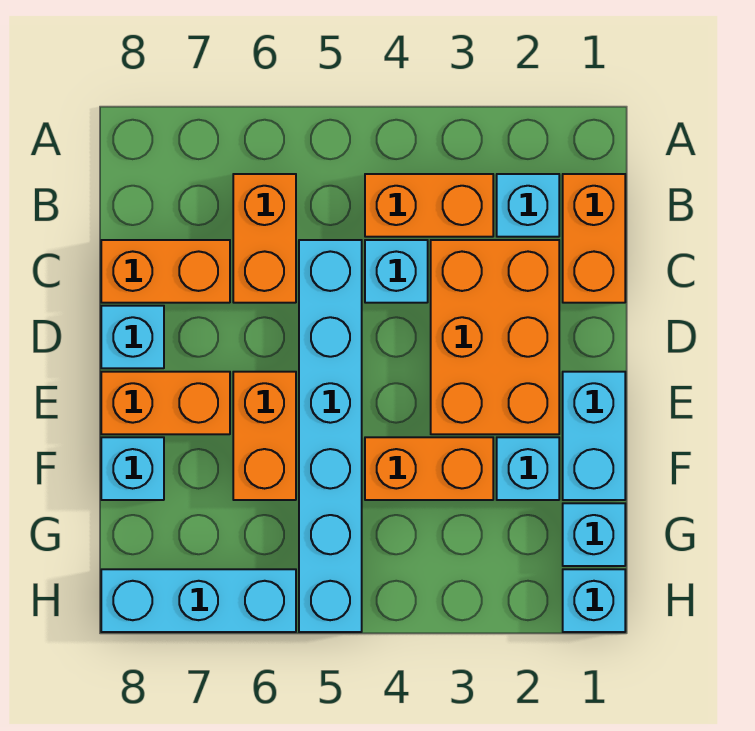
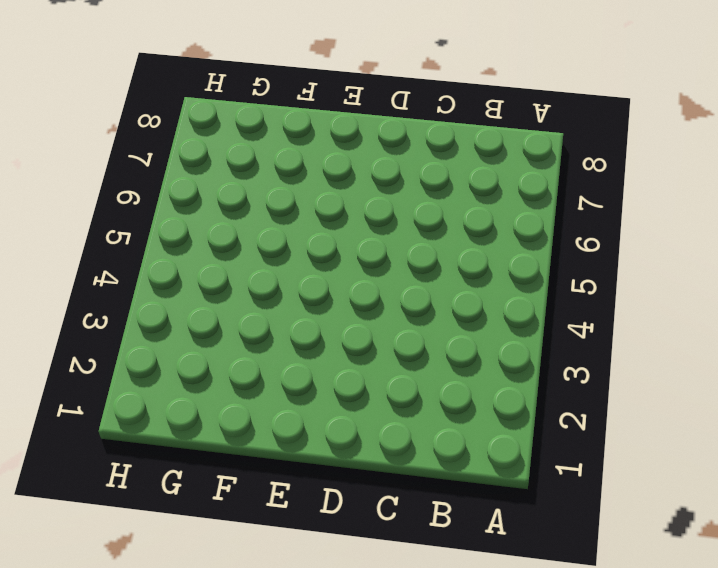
none -> orange 1x2 brick [563,174,625,303]
none -> cyan 1x1 brick [497,174,559,237]
none -> orange 1x2 brick [365,174,493,237]

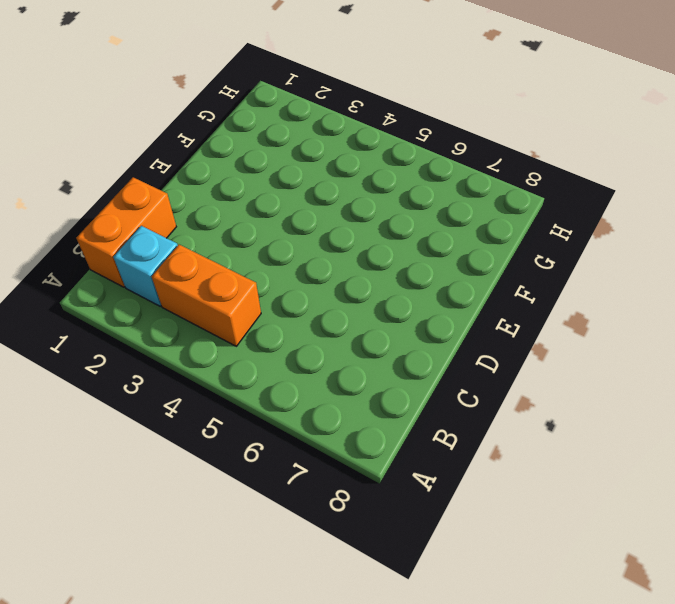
none -> orange 1x2 brick [233,174,296,303]
none -> orange 2x3 brick [431,240,559,434]
none -> cyan 1x1 brick [365,240,428,303]

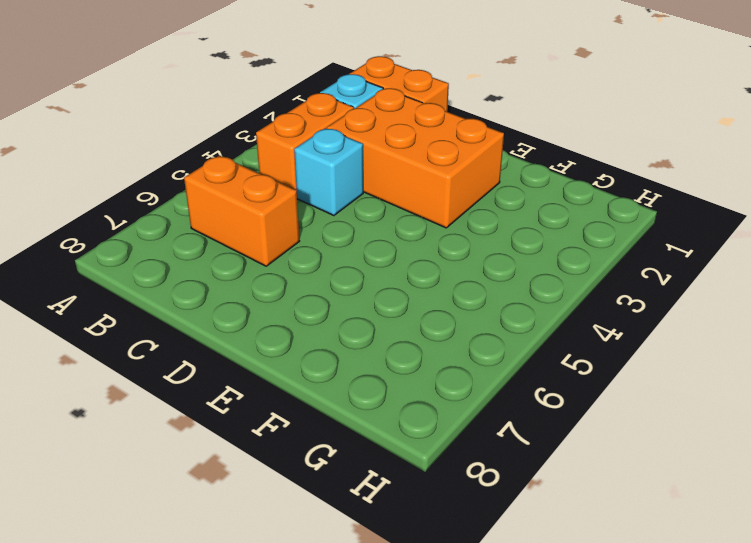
none -> cyan 1x6 brick [299,240,362,632]
none -> orange 1x2 brick [101,240,230,303]
none -> cyan 1x1 brick [101,306,164,368]

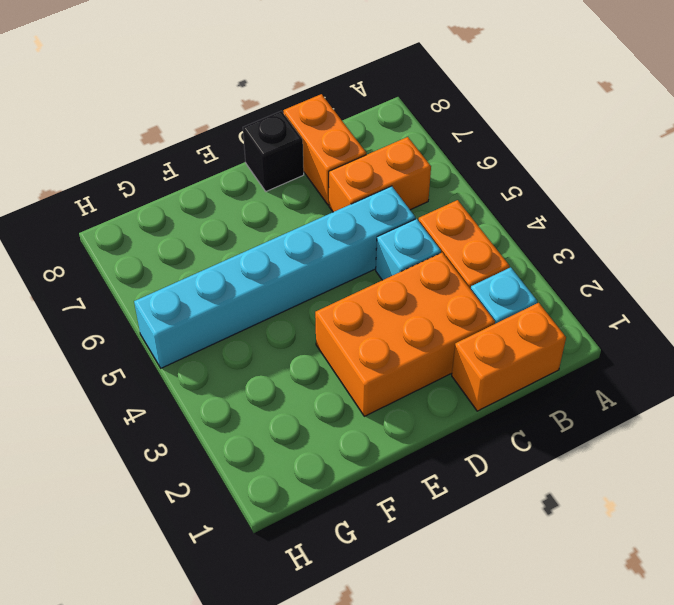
black 1x1 brick [243,111,304,191] -> cyan 1x1 brick [101,306,164,368]
none -> cyan 1x2 brick [563,372,625,500]
none -> orange 1x2 brick [233,372,296,500]
none -> orange 1x2 brick [101,372,230,434]

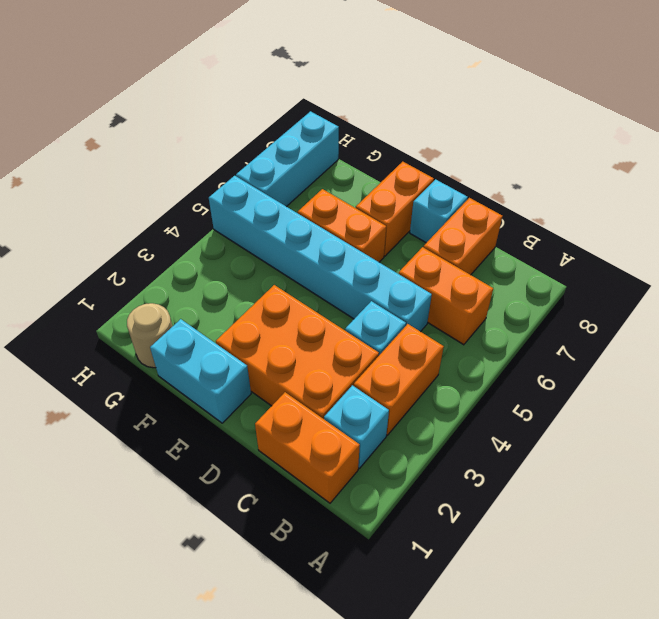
tan 1x1 round brick [127,303,172,368] -> cyan 1x1 brick [563,503,625,566]
none -> cyan 1x1 brick [497,437,559,500]
none -> orange 1x2 brick [365,437,493,500]
none -> cyan 1x1 brick [101,437,164,500]

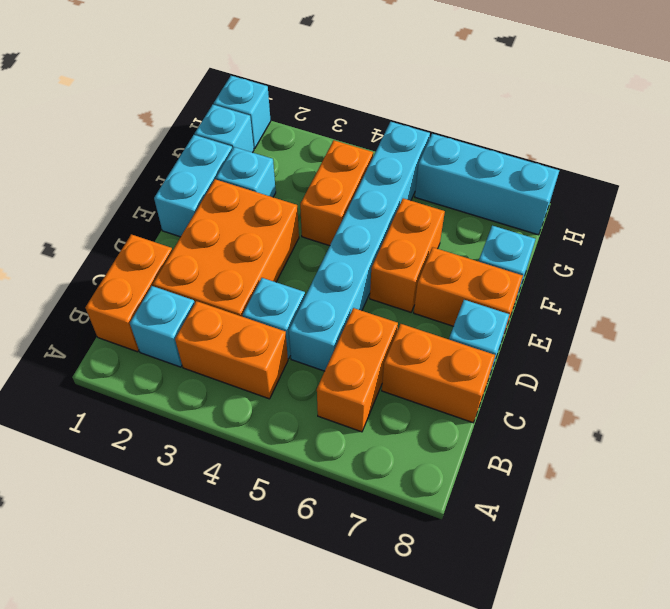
orange 1x2 brick [300,140,373,246] -> orange 1x2 brick turned to [365,437,493,500]

